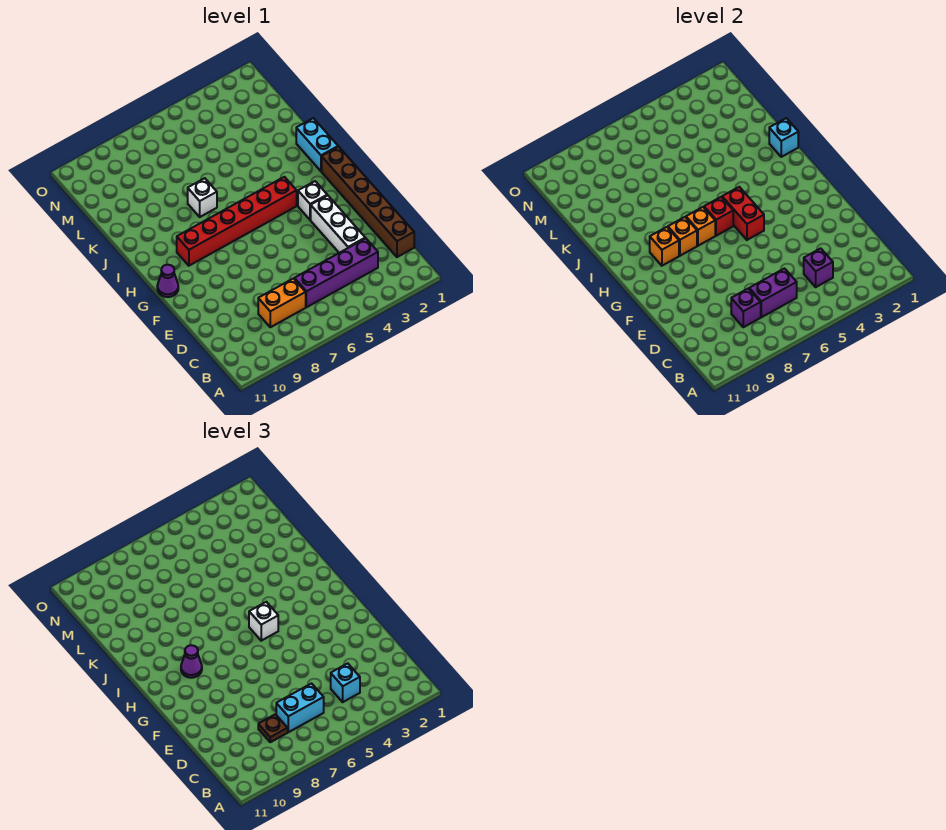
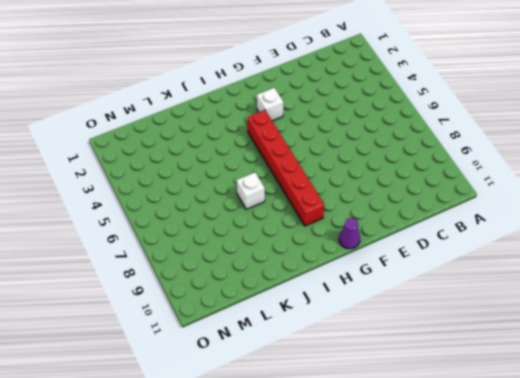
none -> brown 1x6 brick [322,147,414,257]
none -> purple 1x4 brick [294,238,378,307]
none -> orange 1x2 brick [258,279,306,327]

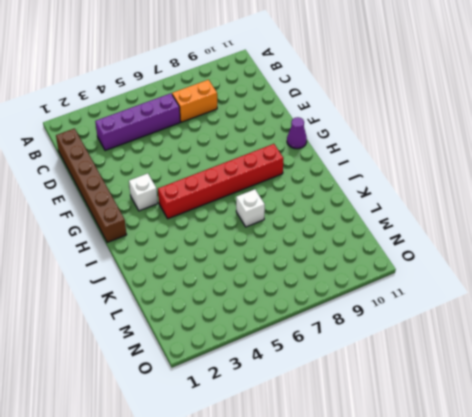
none -> white 1x3 brick [311,195,365,253]
none -> cyan 1x2 brick [296,118,338,171]
none -> purple 1x1 brick [804,248,833,287]

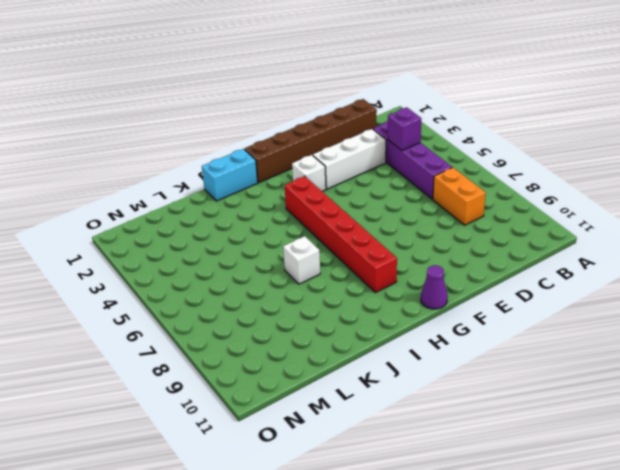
none -> purple 1x2 brick [749,269,797,317]
none -> purple 1x1 brick [731,288,761,327]
none -> red 1x2 brick [722,187,764,240]

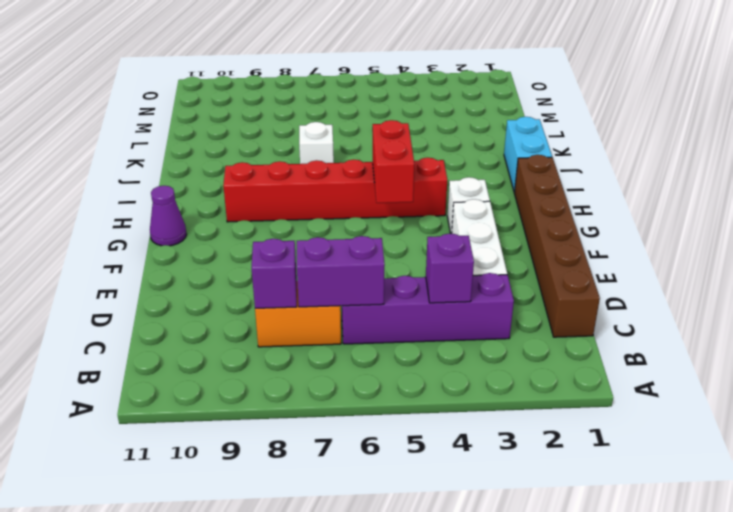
none -> red 1x1 brick [704,197,733,236]
none -> orange 1x1 brick [686,207,715,246]
none -> orange 1x1 brick [668,217,697,256]

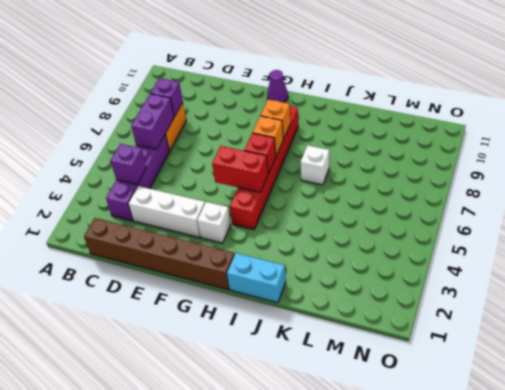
none -> orange 1x1 brick [650,227,679,266]
none -> cyan 1x1 brick [769,118,798,157]
none -> cyan 1x1 brick [331,663,360,702]

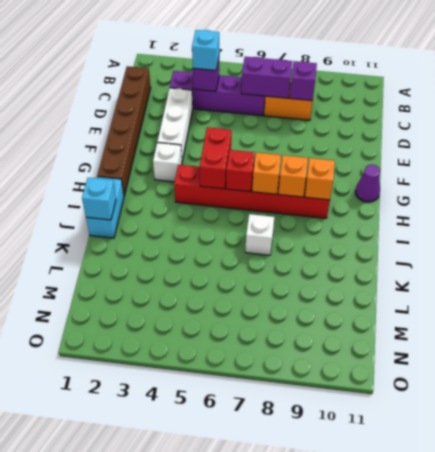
none -> cyan 1x2 brick [276,684,324,732]
none -> brown 1x1 plate [258,714,288,742]
none -> white 1x1 brick [249,602,278,641]

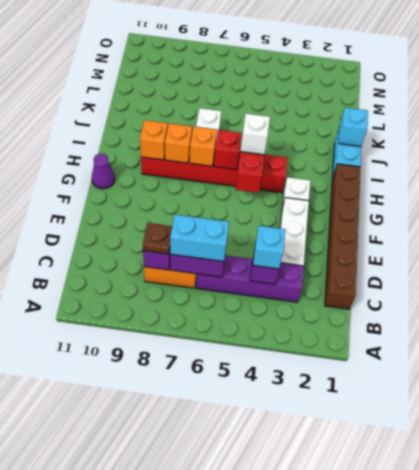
none -> purple 1x1 cone [181,645,202,678]

